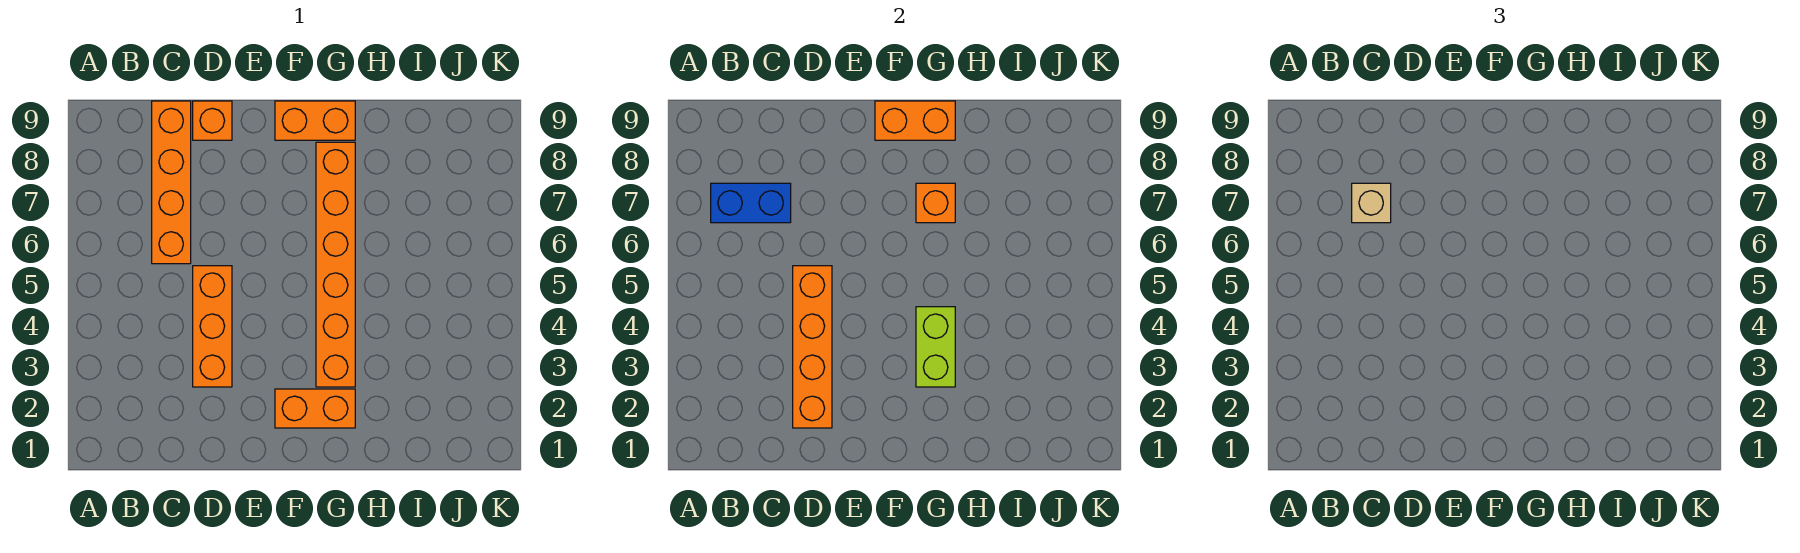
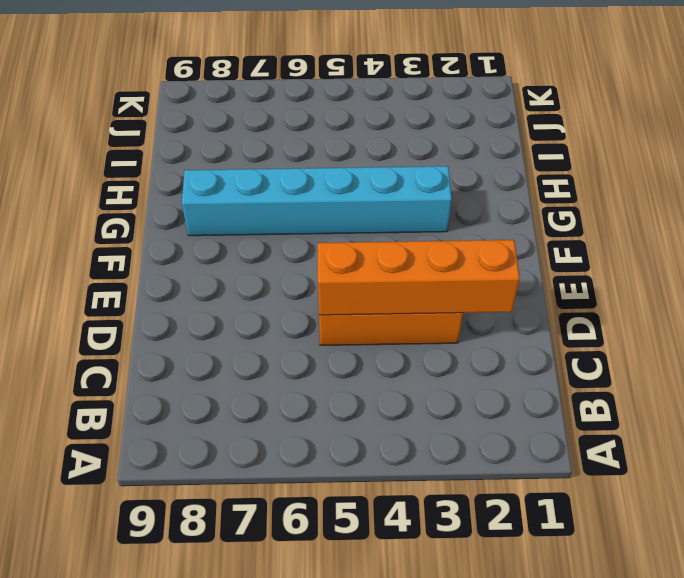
cyan 1x6 brick [182,166,452,236] -> orange 1x6 brick [316,142,355,387]
none -> orange 1x4 brick [152,101,191,264]
none -> orange 1x1 brick [193,101,232,140]
none -> orange 1x2 brick [275,389,355,428]

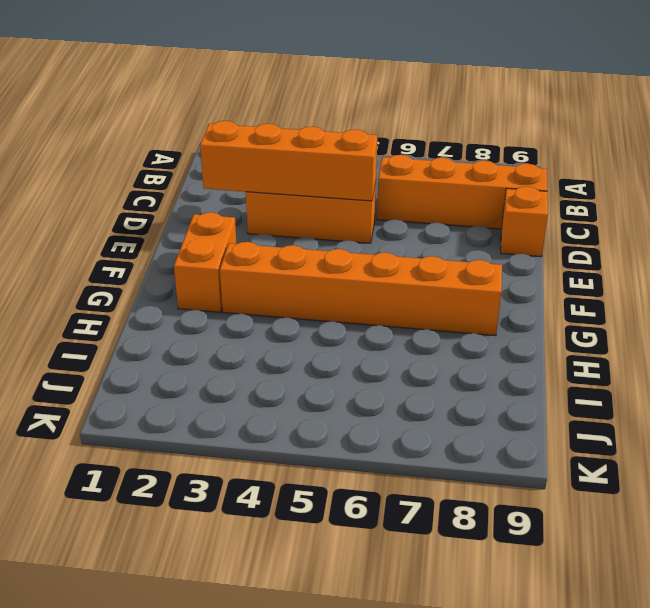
none -> orange 1x2 brick [275,101,355,140]
none -> blue 1x2 brick [711,183,791,223]
none -> orange 1x2 brick [875,101,955,140]

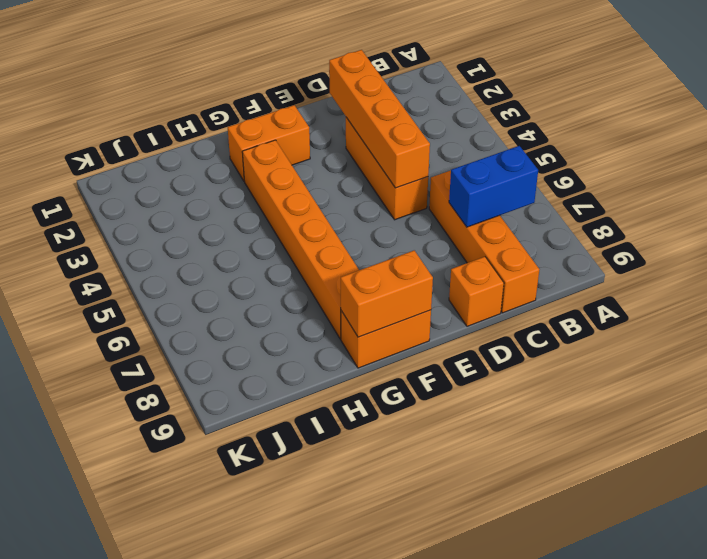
none -> lime 1x2 brick [916,307,955,387]
none -> orange 1x1 brick [916,183,955,223]
none -> tan 1x1 brick [1352,183,1391,223]

